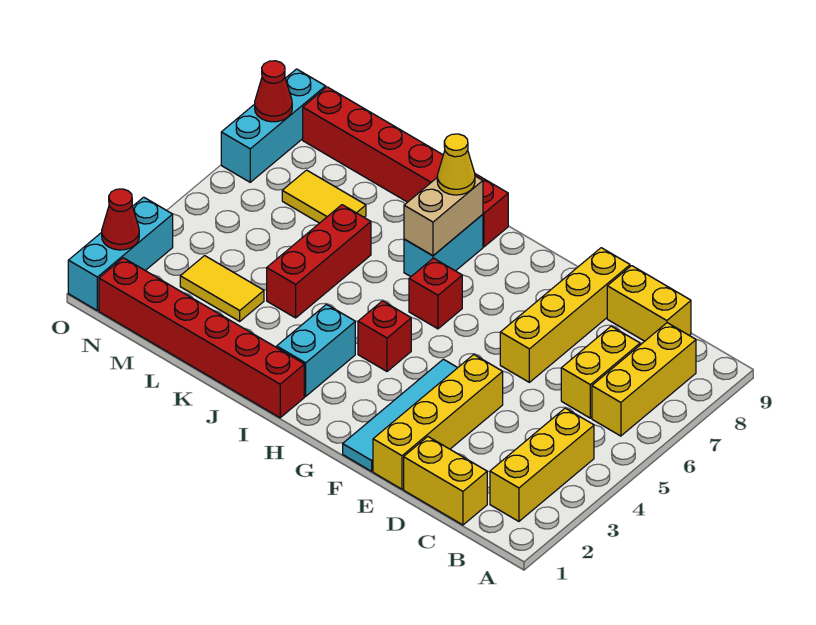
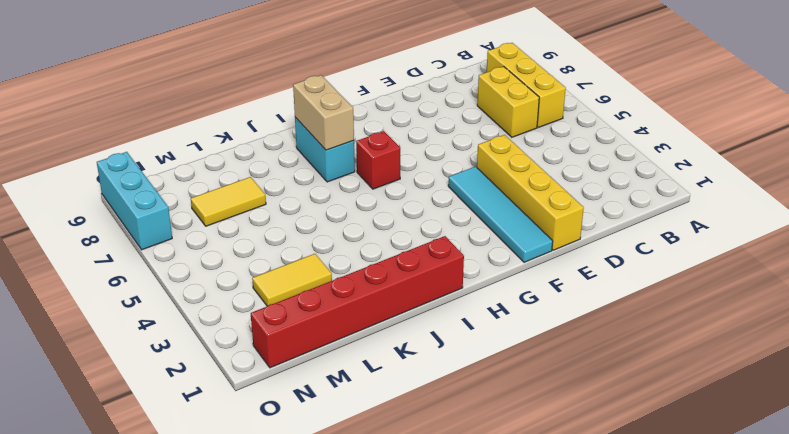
none -> yellow 1x3 brick [490,408,594,521]
none -> yellow 1x2 brick [404,437,487,525]
none -> yellow 1x2 brick [607,266,691,341]

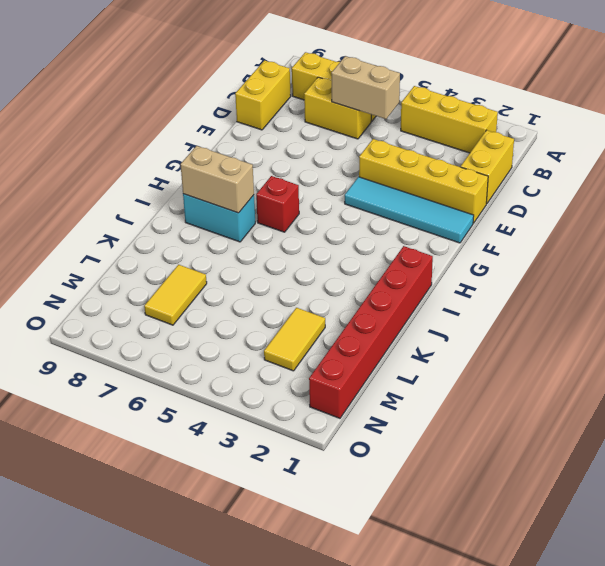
tan 1x2 brick [331,56,400,119] -> none
none -> yellow 1x4 brick [500,248,630,382]
none -> red 1x1 brick [358,301,411,371]
none -> cyan 1x2 brick [277,305,355,396]

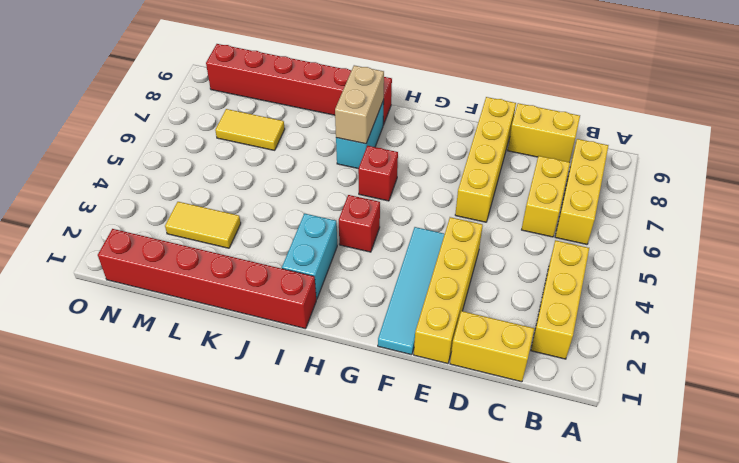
none -> red 1x3 brick [267,205,371,318]
none -> cyan 1x3 brick [68,197,173,310]
none -> cyan 1x3 brick [221,69,326,182]

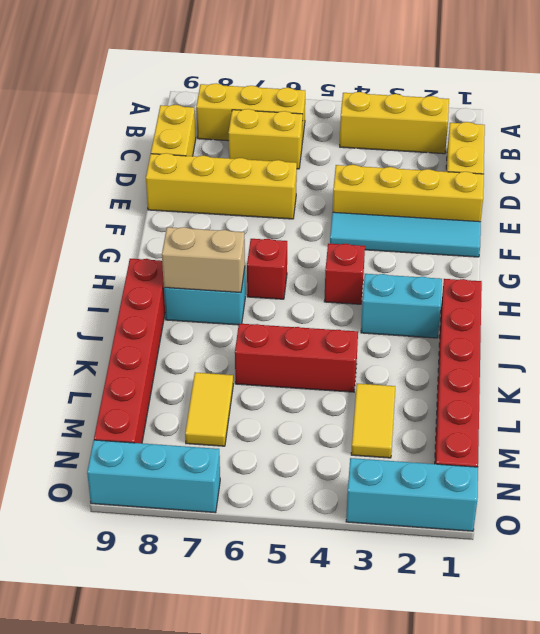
none -> red 1x1 cone [102,189,139,250]
none -> red 1x1 cone [255,61,292,122]
none -> yellow 1x1 cone [437,134,475,195]

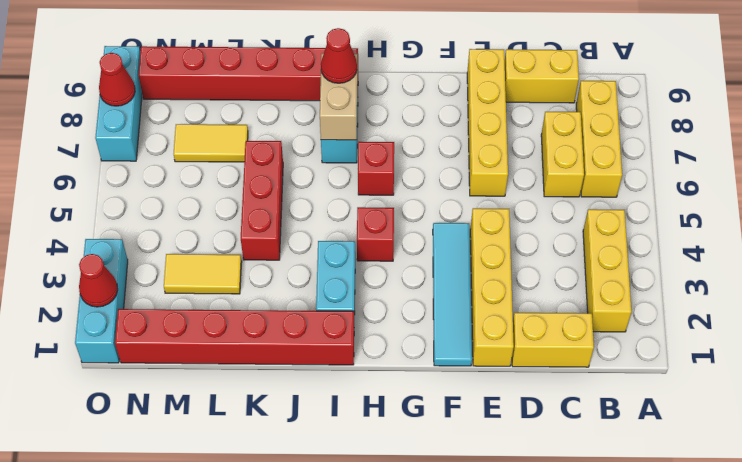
red 1x1 cone [321,28,357,83] -> yellow 1x1 cone [437,134,475,195]

